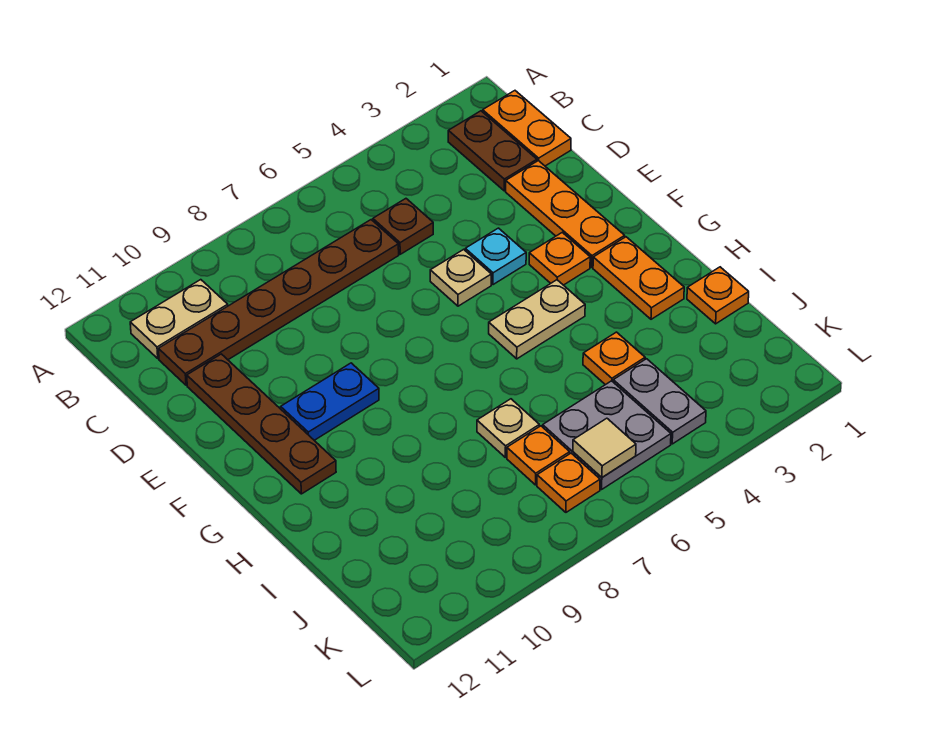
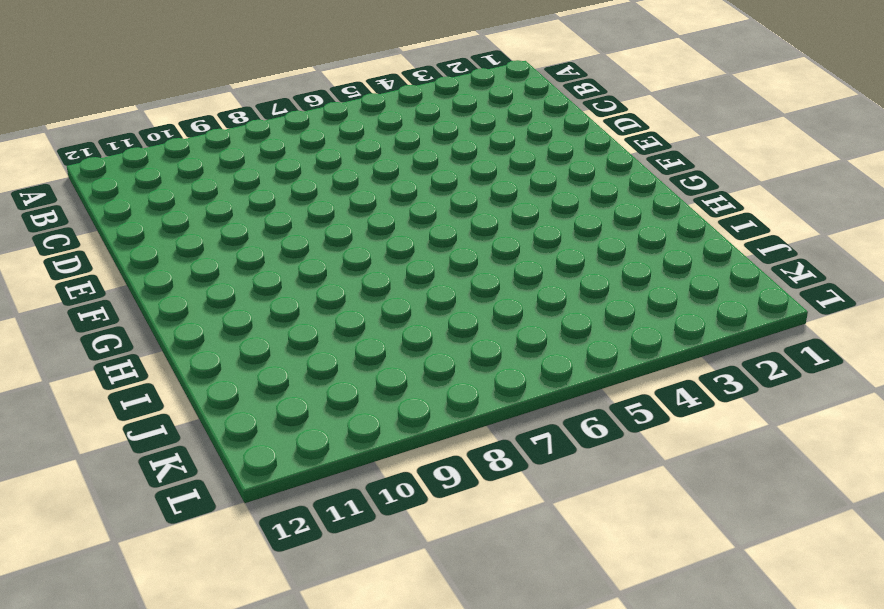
none -> orange 1x2 plate [483,91,571,166]
none -> brown 1x2 plate [448,111,537,191]
none -> tan 1x2 plate [130,280,228,358]

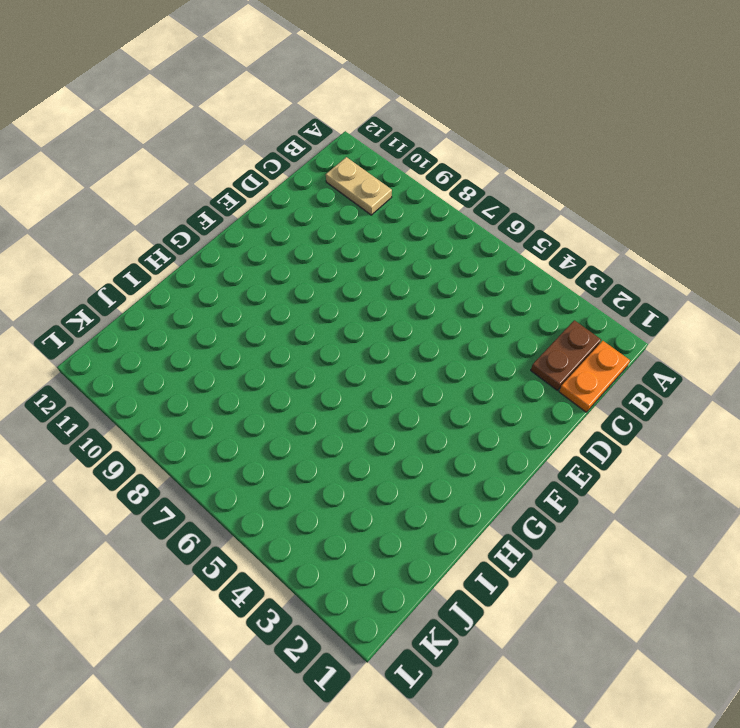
none -> brown 1x1 plate [373,199,433,254]
none -> brown 1x6 plate [158,220,399,385]
none -> orange 1x3 plate [506,161,625,267]

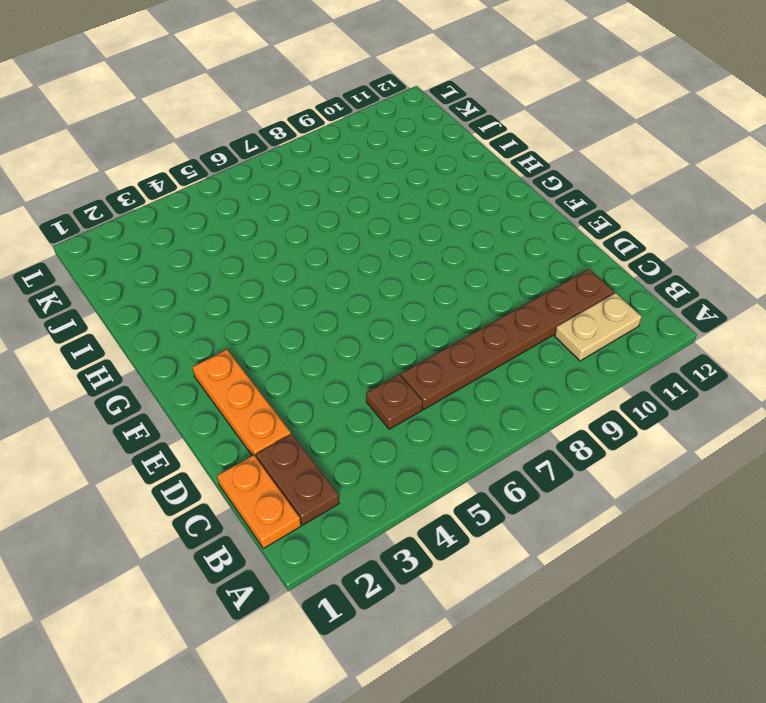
none -> brown 1x4 plate [187,354,336,494]
none -> cyan 1x1 plate [465,228,526,285]
none -> tan 1x1 plate [430,249,491,306]

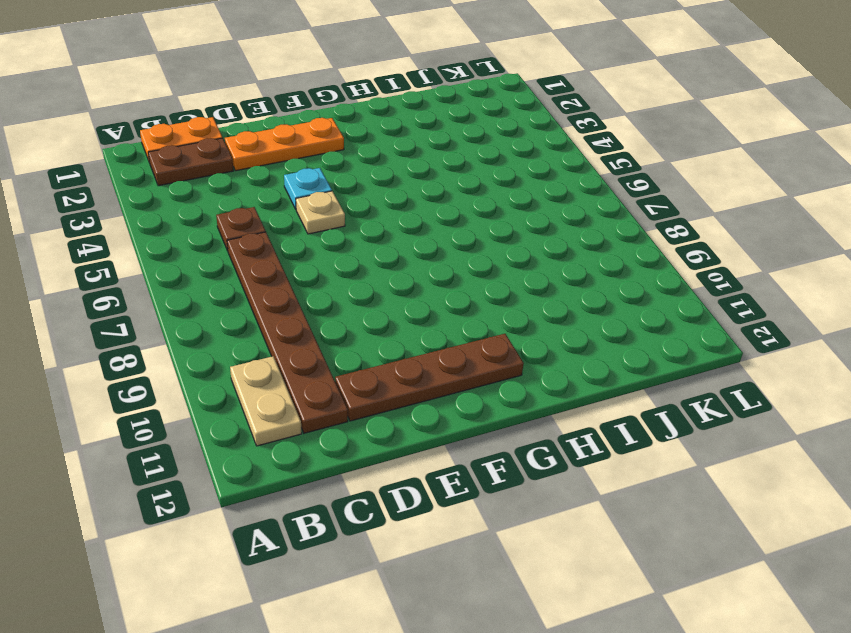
none -> orange 1x1 plate [529,232,590,285]
none -> blue 1x2 plate [281,363,379,440]
none -> orange 1x2 plate [593,237,684,319]

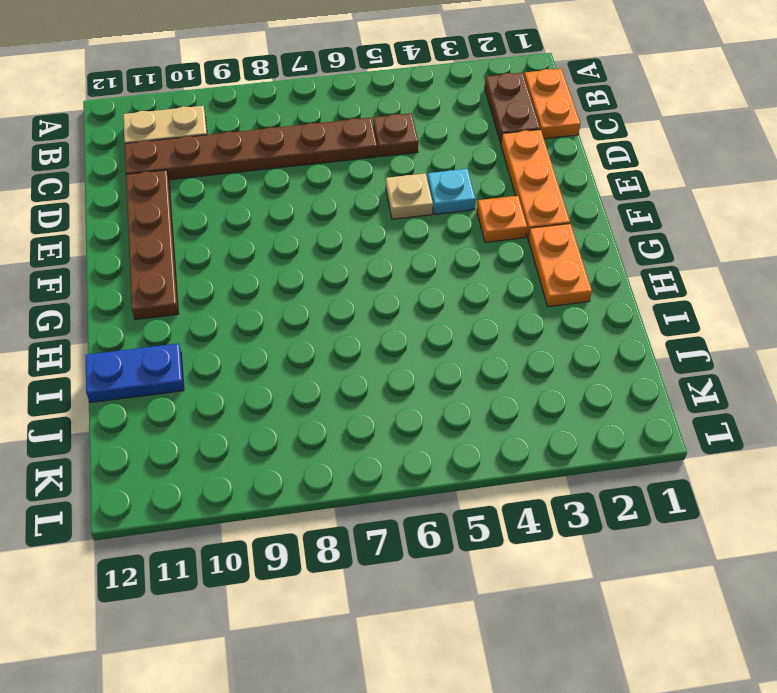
blue 1x2 plate [85,343,184,403] -> blue 1x2 plate moved to [281,363,379,440]
none -> tan 1x2 plate [489,280,585,359]
none -> orange 1x1 plate [687,267,749,324]
none -> orange 1x1 plate [583,332,645,385]

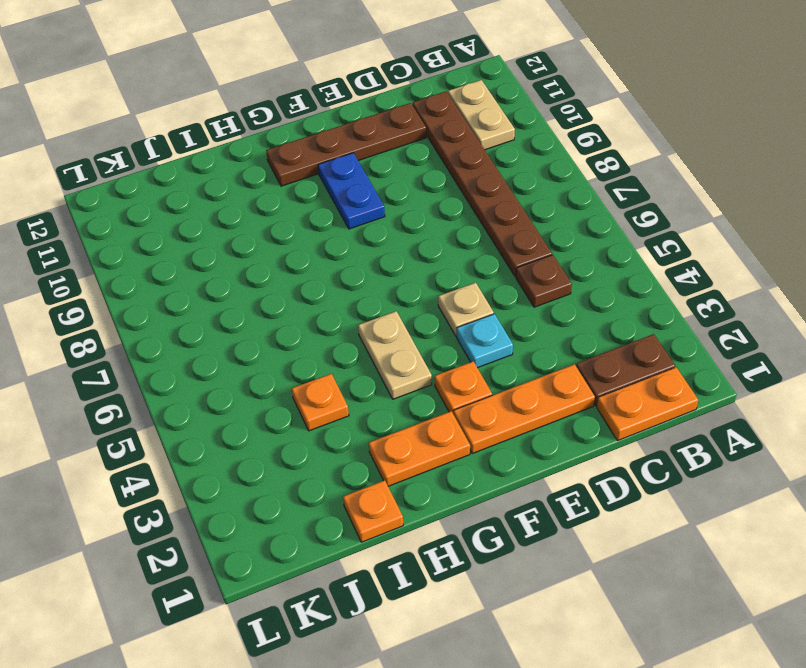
none -> tan 1x1 plate [477,399,539,457]
none -> grey 1x2 plate [613,359,706,444]
none -> grey 2x2 plate [543,381,671,489]

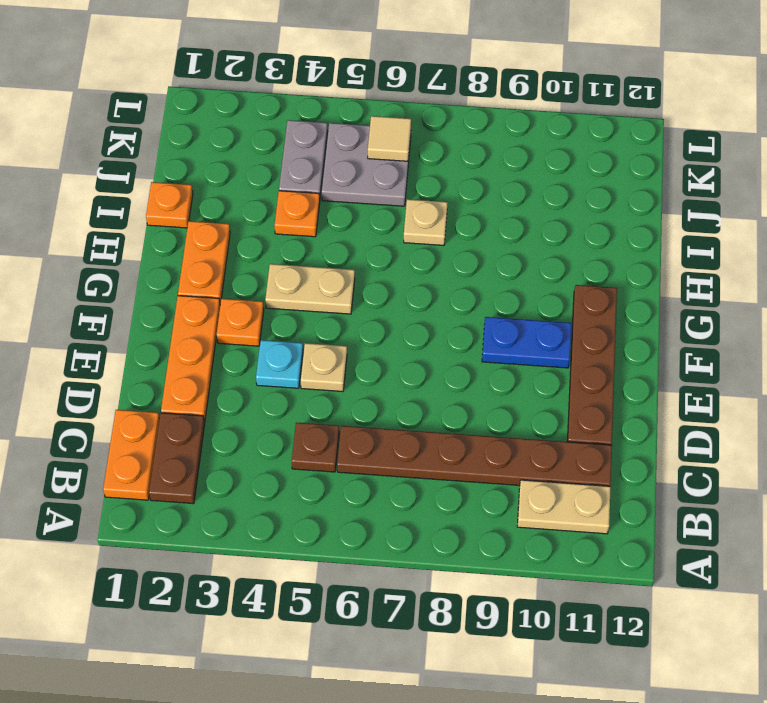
none -> orange 1x1 plate [507,426,570,485]
none -> orange 1x1 plate [537,453,600,512]

